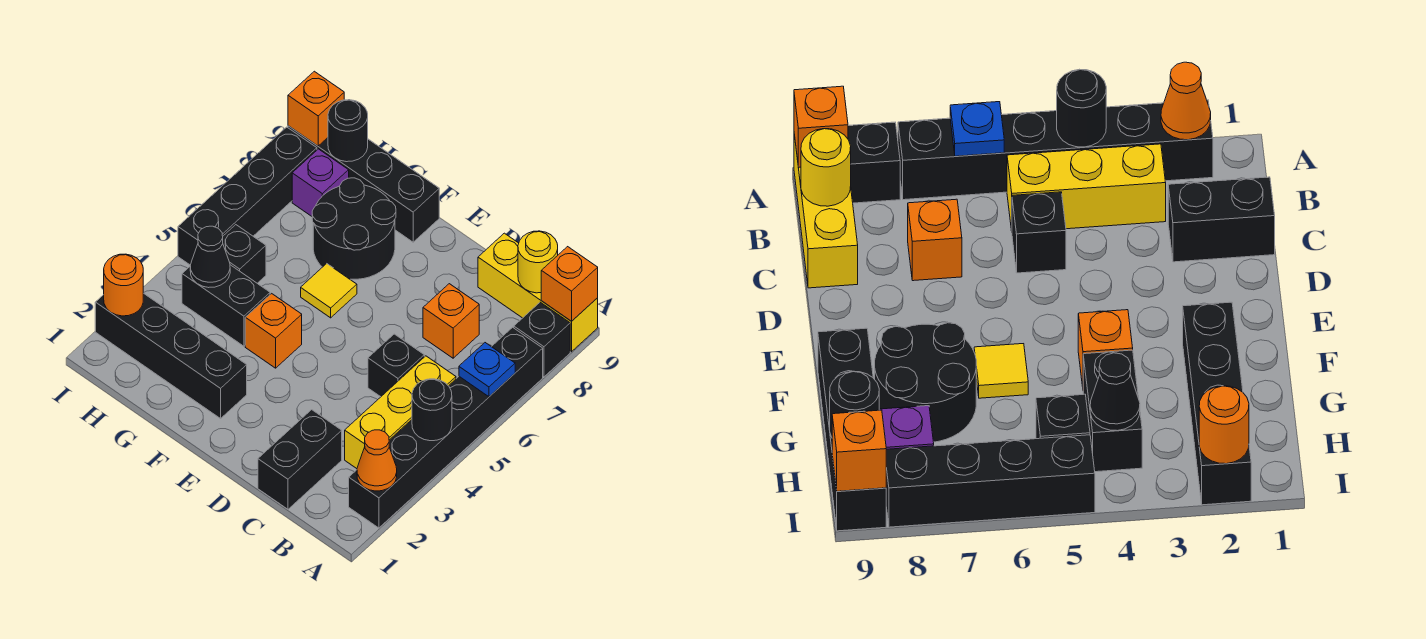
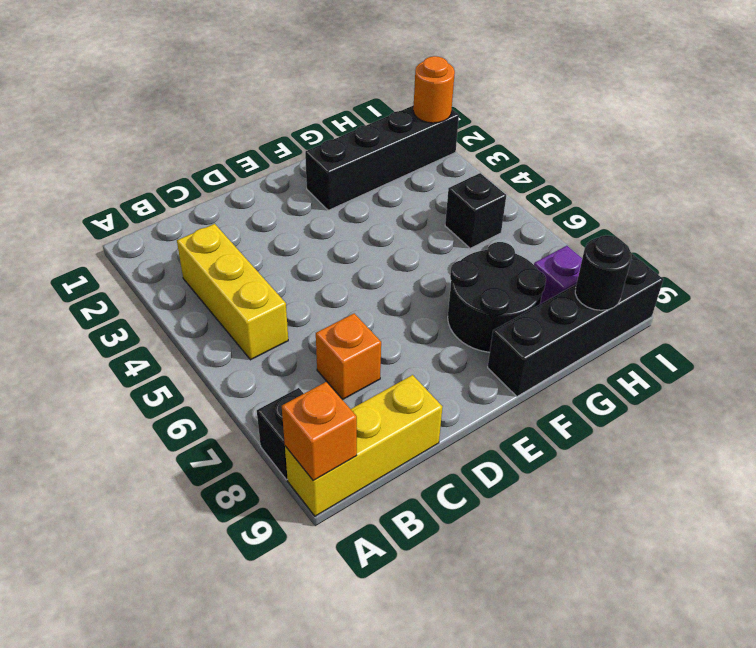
none -> black 1x6 brick [349,327,543,528]
none -> black 1x2 brick [258,410,342,509]
none -> black 1x1 brick [368,334,424,397]

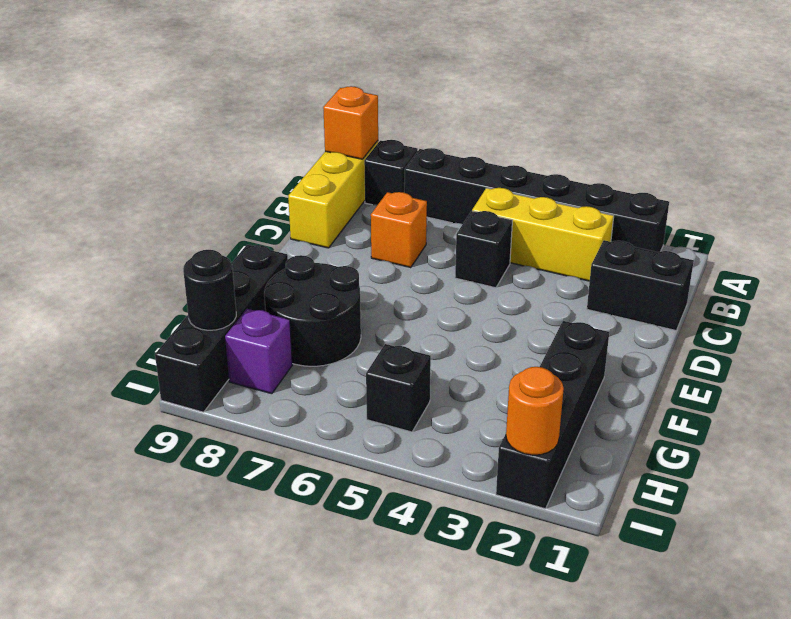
none -> orange 1x1 brick [245,294,302,368]
none -> yellow 1x1 tile [301,264,357,318]
none -> black 1x2 brick [182,265,270,346]

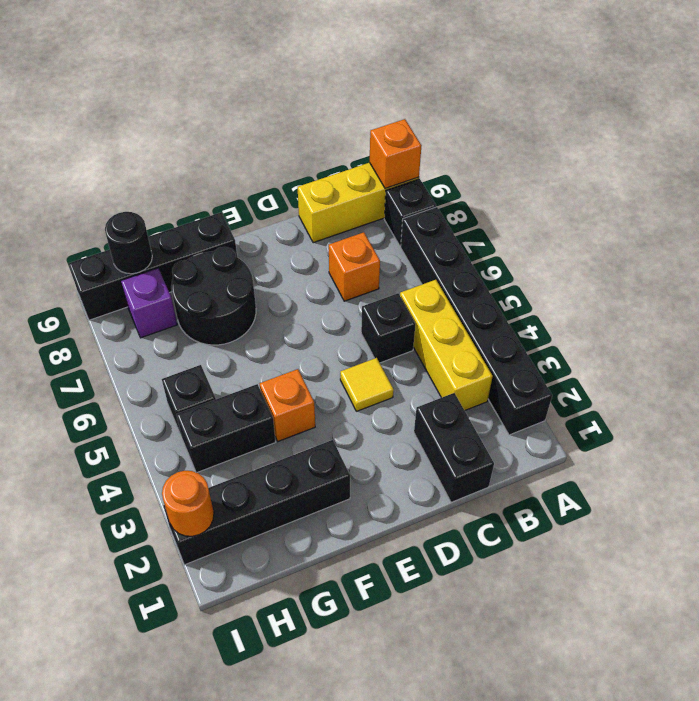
yellow 1x1 tile [340,358,394,411] -> yellow 1x1 tile moved to [301,264,357,318]
none -> black 1x4 brick [178,127,317,265]
none -> orange 1x1 cone [357,430,397,491]
none -> black 1x1 round brick [412,379,452,441]

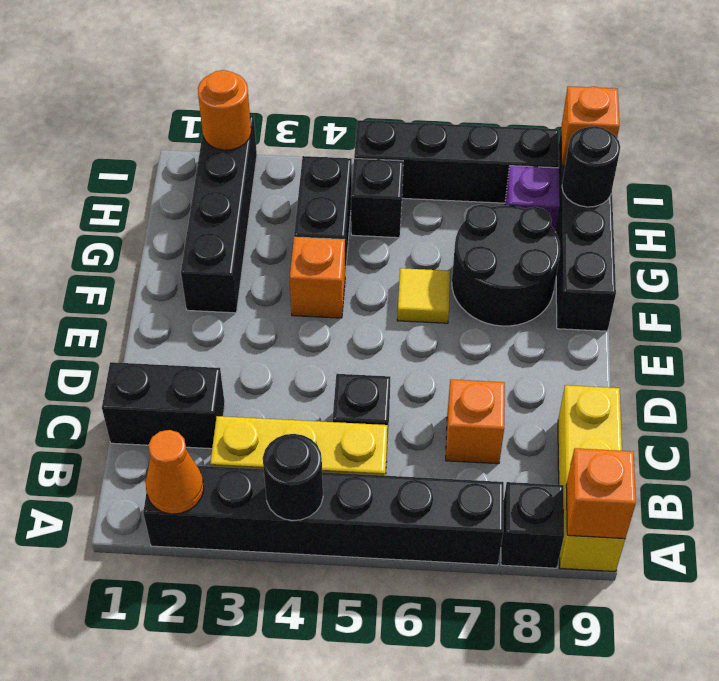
none -> blue 1x1 plate [459,343,515,397]
none -> yellow 1x1 round brick [518,231,558,293]
none -> black 1x1 cone [190,226,230,288]

